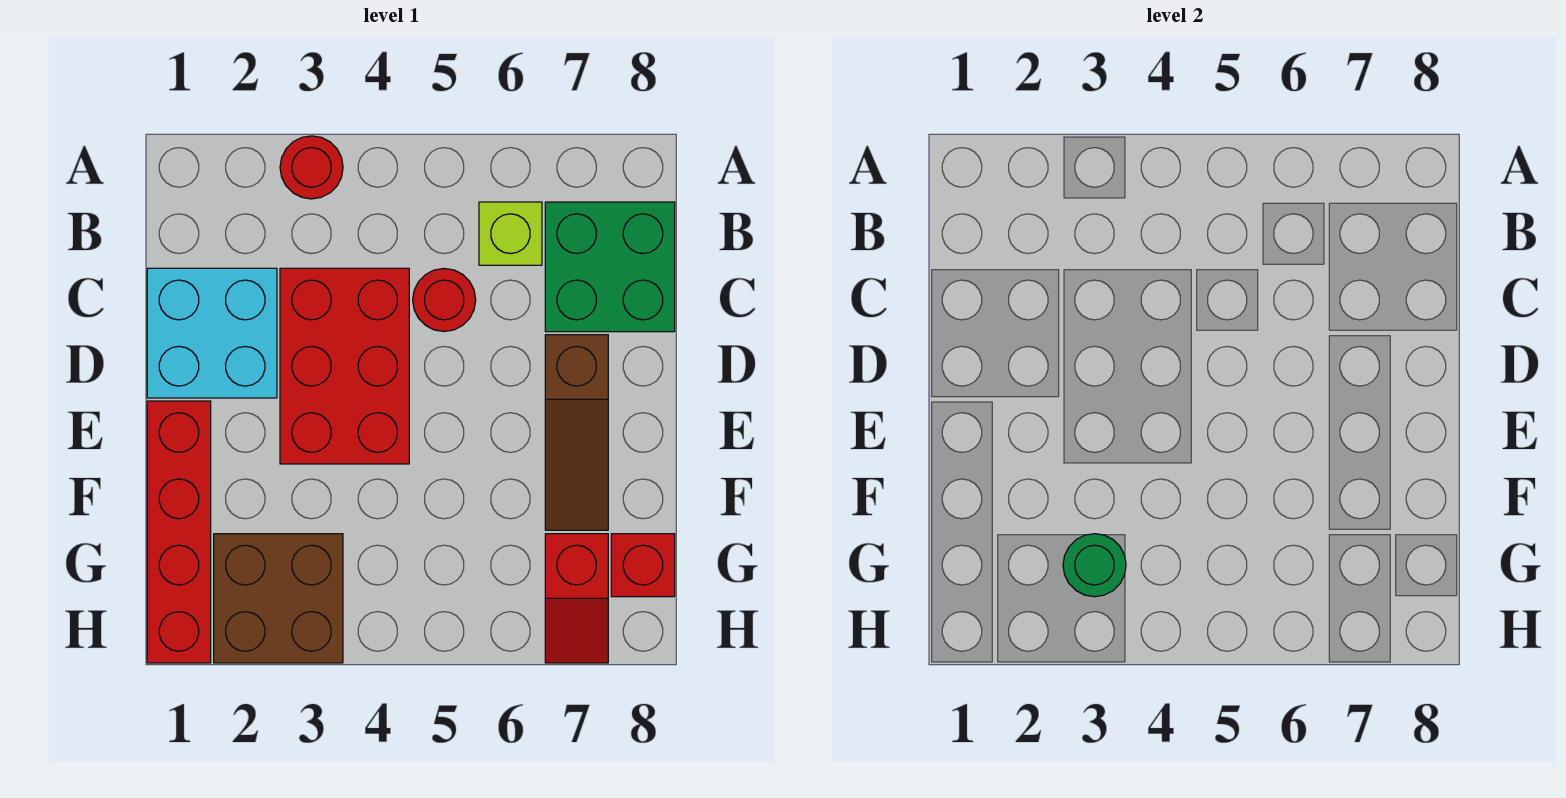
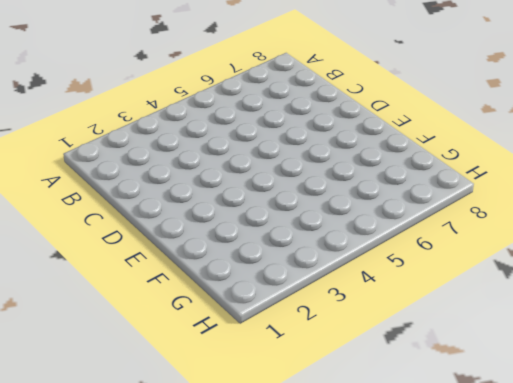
none -> red 1x1 round brick [280,136,343,199]
none -> lime 1x1 brick [479,202,542,265]
none -> green 2x2 brick [545,202,675,332]

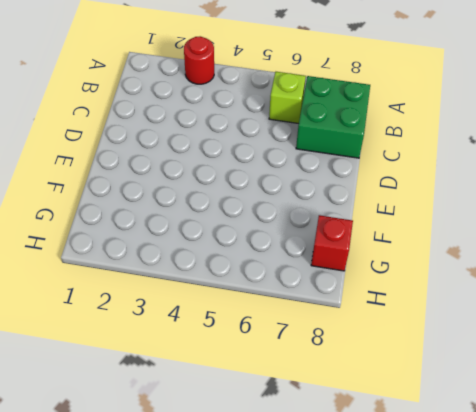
none -> cyan 2x2 brick [147,268,277,398]
none -> red 2x3 brick [280,268,409,464]
none -> red 1x1 round brick [413,269,476,332]

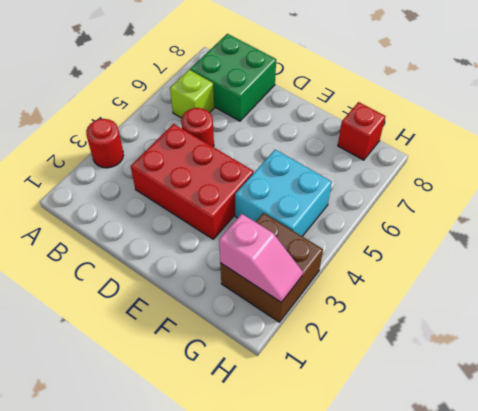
cyan 2x2 brick [235,150,332,236] -> cyan 2x2 brick moved to [147,268,277,398]
pink 1x2 slope [219,214,303,302] -> none
none -> brown 1x3 slope [545,335,608,530]
none -> red 1x4 brick [147,401,211,663]
none -> red 1x2 slope [545,534,608,663]

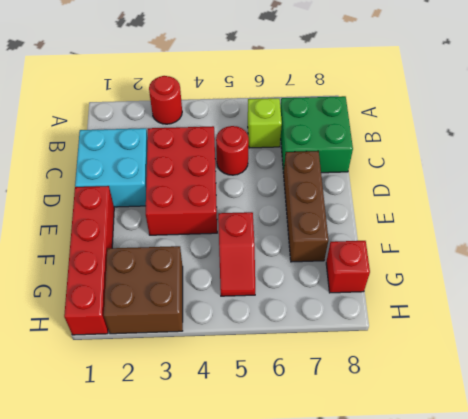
brown 1x3 brick [284,151,328,262] -> brown 1x3 slope [545,335,608,530]
red 1x2 slope [218,212,255,296] -> red 1x2 slope moved to [545,534,608,663]
none -> green 1x1 round brick [1063,534,1126,597]

